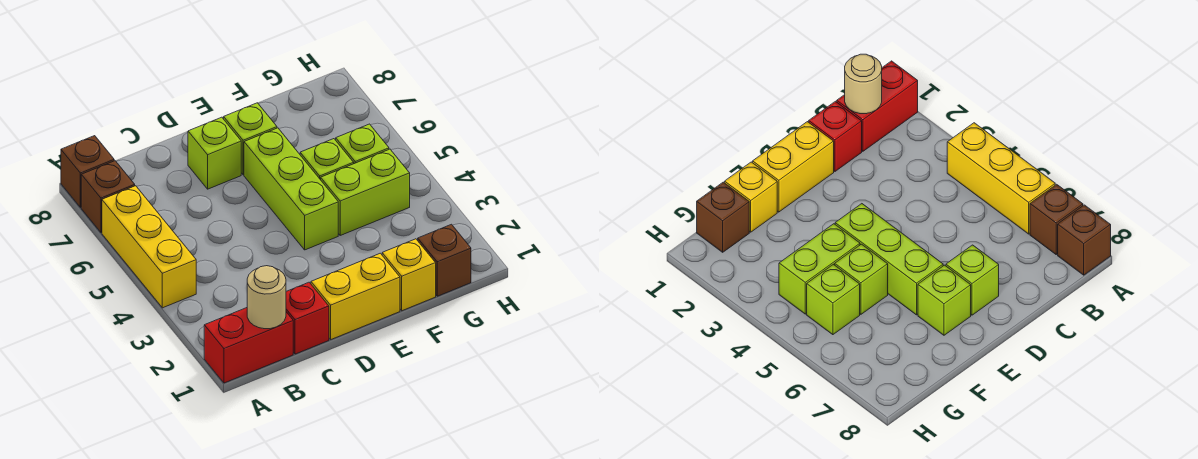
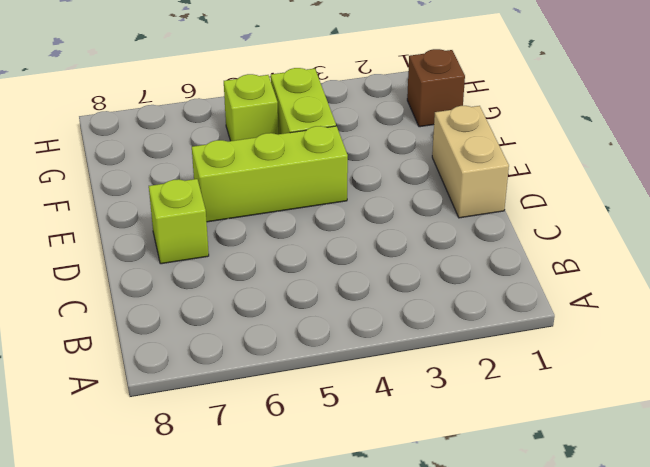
tan 1x2 brick [432,106,509,218] -> yellow 1x2 brick [311,253,400,339]
none -> red 1x2 brick [204,308,293,383]
none -> yellow 1x3 brick [102,186,196,308]
none -> brown 1x1 brick [81,161,135,233]

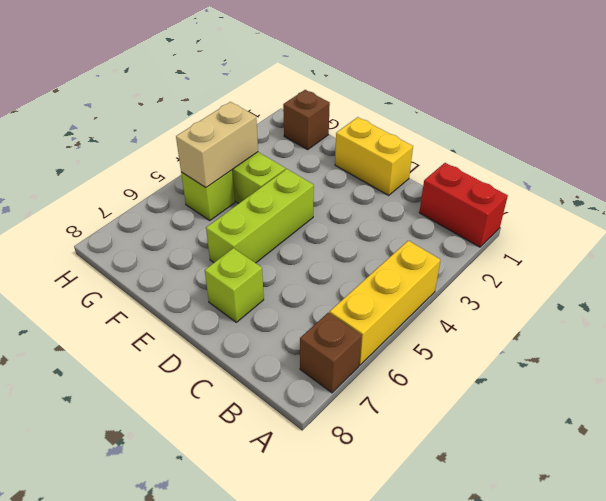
tan 1x2 brick [176,102,258,188] -> none
none -> brown 1x1 brick [61,136,114,208]
none -> red 1x1 brick [286,282,329,354]
none -> lime 1x1 brick [224,103,277,175]

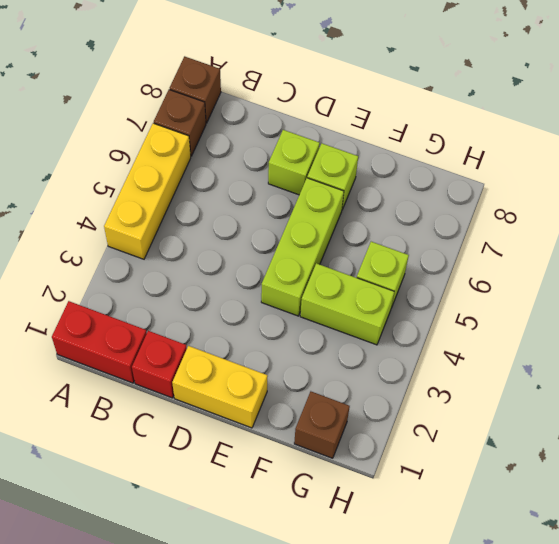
none -> yellow 1x1 brick [382,239,436,311]
none -> lime 1x1 brick [300,139,354,180]
none -> tan 1x1 round brick [247,266,286,329]

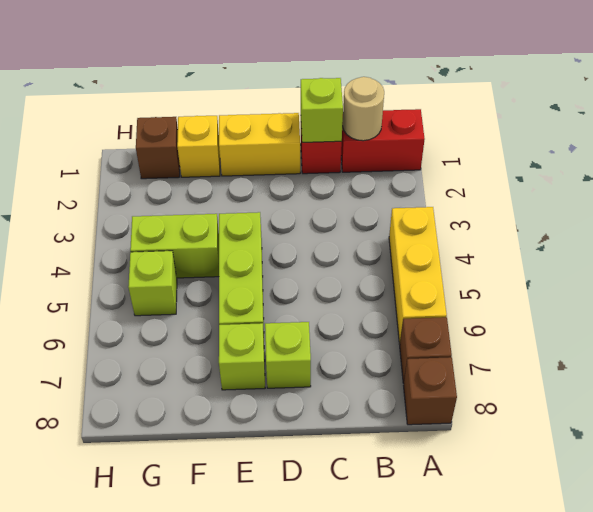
lime 1x1 brick [301,78,343,142] -> lime 1x1 brick moved to [300,139,354,180]

